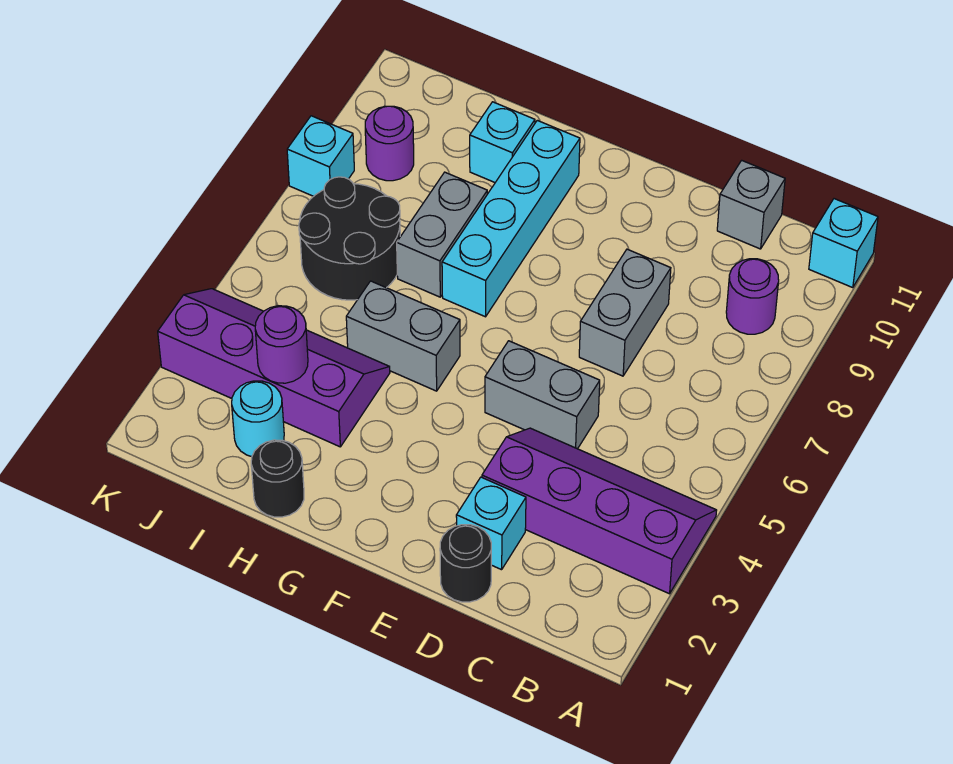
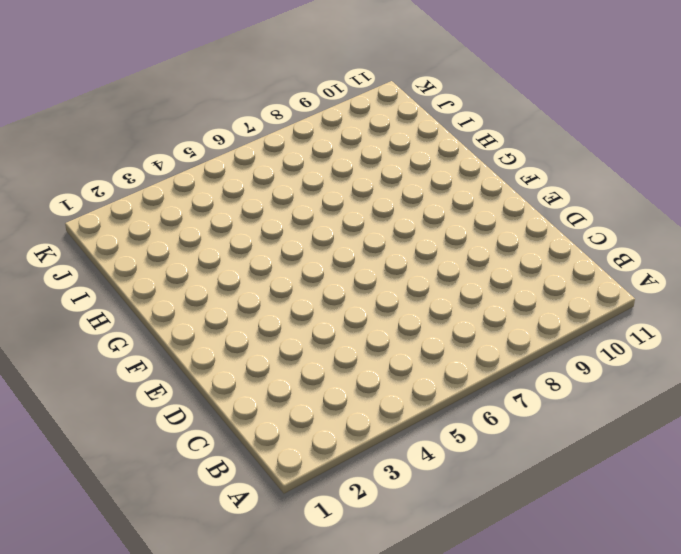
none -> purple 2x4 slope [482,428,717,594]
none -> cyan 1x1 brick [809,199,878,288]
none -> purple 1x1 round brick [726,259,779,334]

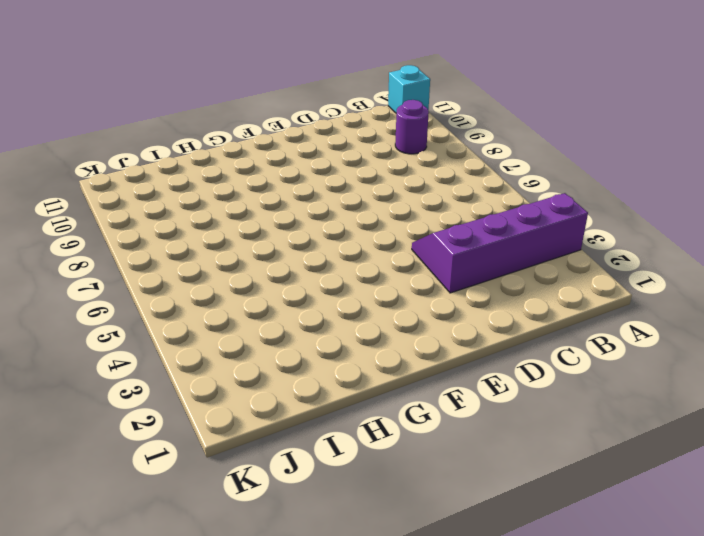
none -> grey 1x1 brick [717,160,785,249]
none -> black 1x1 round brick [440,525,491,602]
none -> cyan 1x1 brick [456,477,526,570]

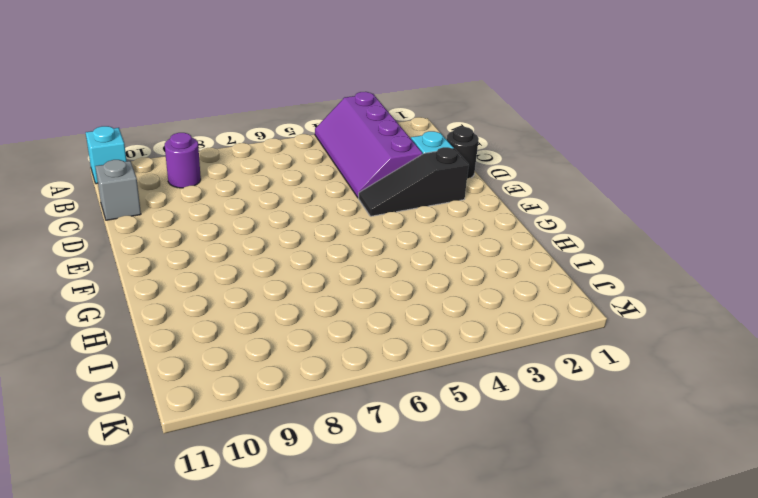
black 1x3 slope [359,147,469,216] -> none
none -> grey 1x2 brick [485,341,600,449]
none -> grey 1x2 brick [579,249,671,376]
none -> grey 1x2 brick [346,281,460,391]

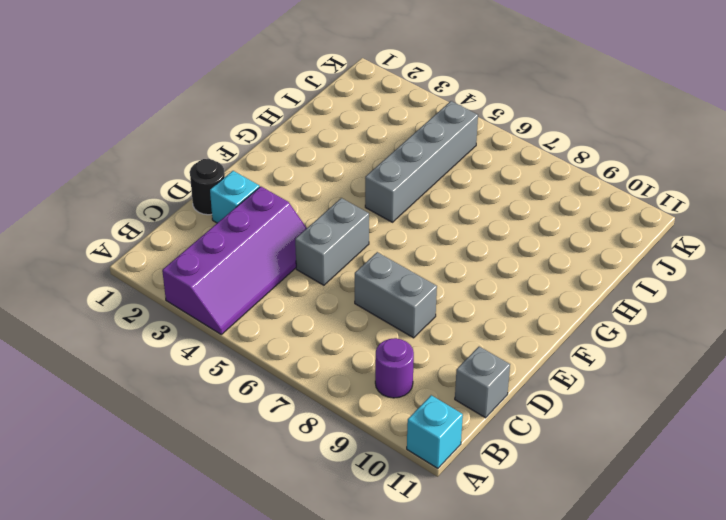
grey 1x4 brick [365,101,478,222] -> grey 1x2 brick [346,281,460,391]
none -> cyan 1x4 brick [442,120,580,317]
none -> black 1x1 round brick [251,440,304,517]
none -> purple 2x4 slope [158,289,390,447]

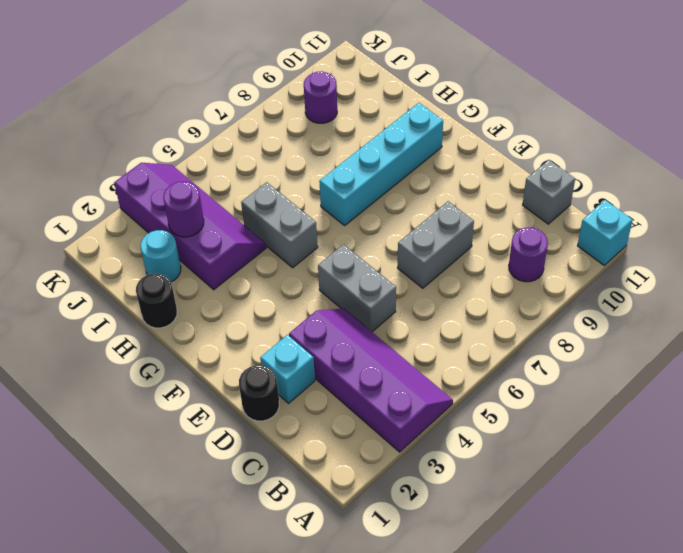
none -> grey 1x2 brick [397,172,487,297]
none -> cyan 1x1 brick [470,102,535,182]
none -> black 2x2 round brick [299,177,400,300]

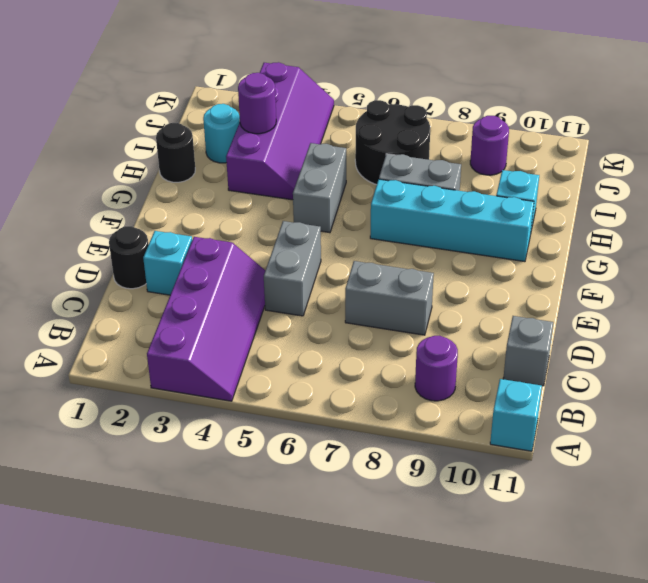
none -> cyan 1x1 brick [287,116,354,196]

